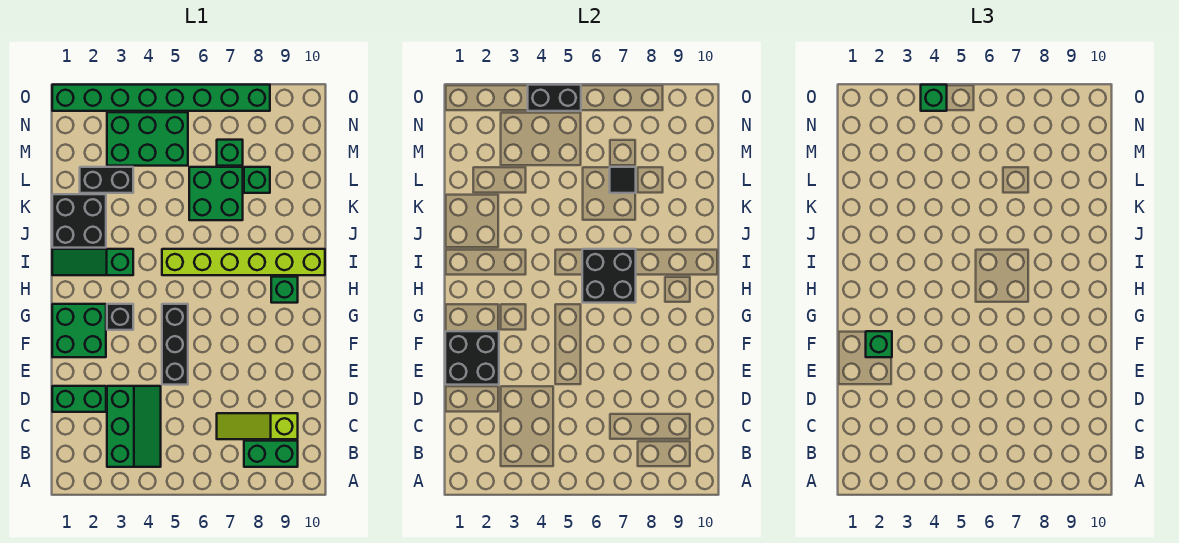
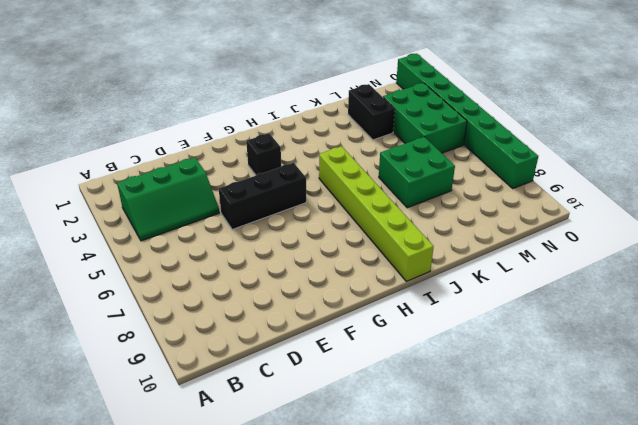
none -> green 1x2 brick [244,441,298,467]
none -> lime 1x3 slope [217,413,298,439]
none -> green 1x2 brick [52,386,106,412]

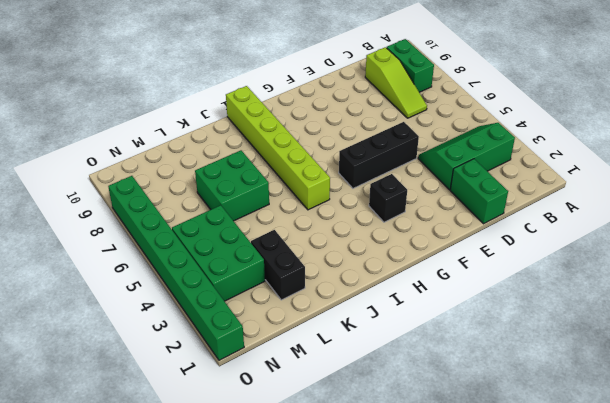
none -> green 2x2 brick [52,304,106,357]
none -> green 1x1 brick [271,277,298,303]
none -> green 1x3 slope [52,249,133,275]

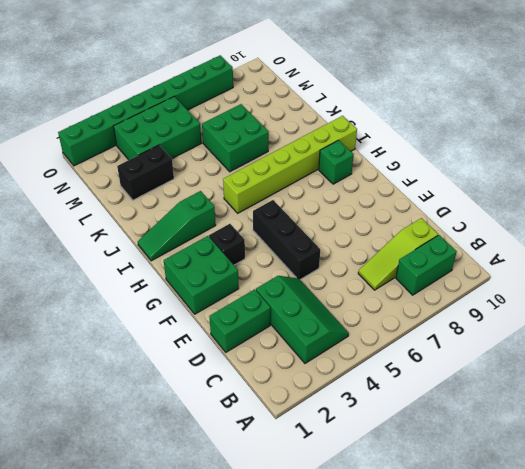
none -> black 2x2 brick [52,194,106,248]
none -> green 1x1 brick [244,167,270,193]
none -> green 1x1 brick [217,140,243,166]

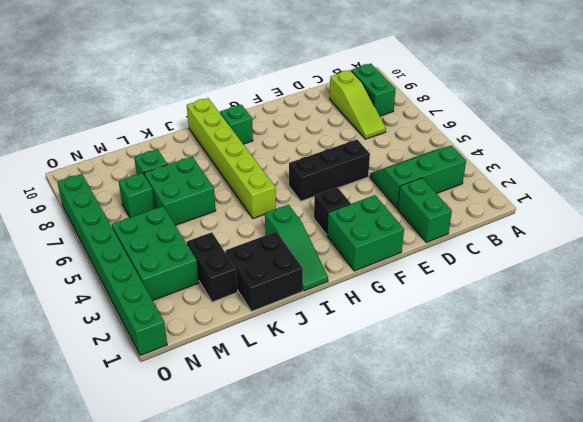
none -> black 2x2 brick [445,331,499,385]
none -> black 2x2 brick [582,249,636,303]
none -> black 1x1 tile [610,167,636,193]

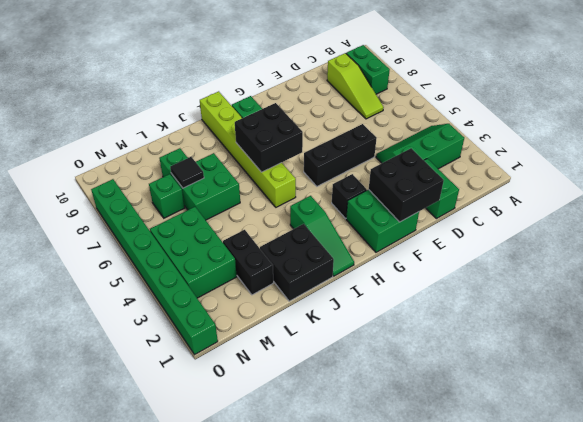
none -> black 1x2 brick [528,85,581,111]
none -> green 1x1 brick [866,331,892,357]
none -> green 1x1 brick [921,85,947,111]

